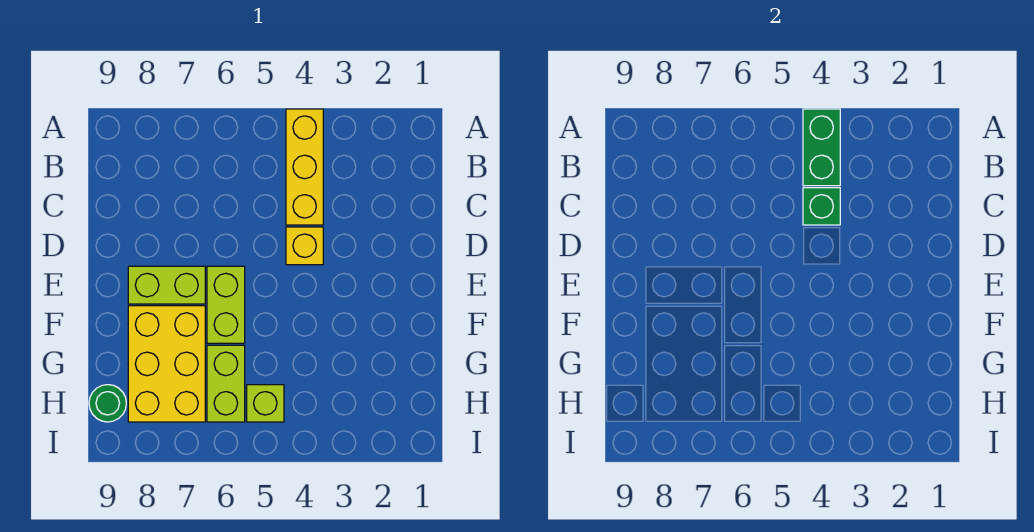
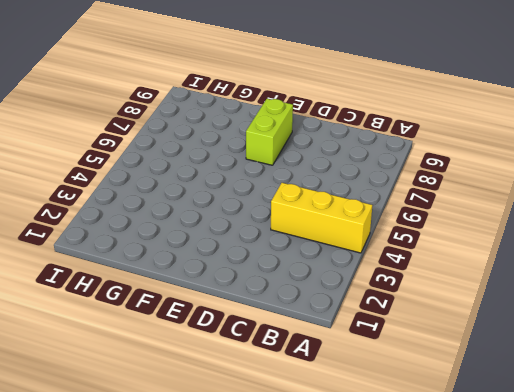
none -> yellow 1x1 brick [286,227,323,265]
none -> lime 1x2 brick [207,266,245,343]

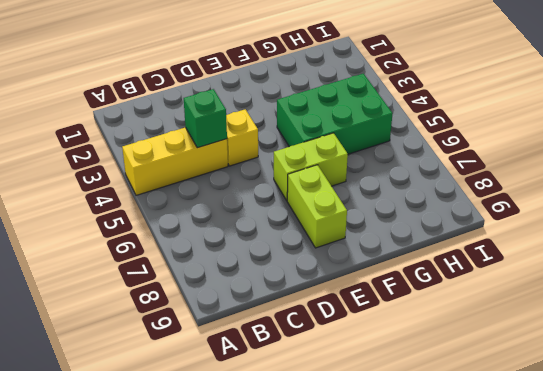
green 2x3 brick [277,74,393,154] -> lime 1x1 brick [247,385,284,422]
none -> yellow 2x3 brick [128,306,205,422]
none -> lime 1x2 brick [207,345,245,422]

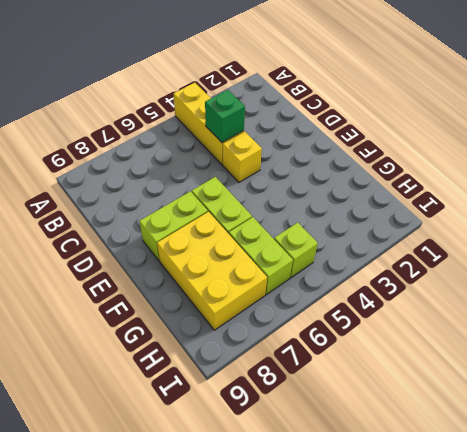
none -> green 1x1 round brick [89,385,126,422]
none -> green 1x2 brick [803,109,840,186]

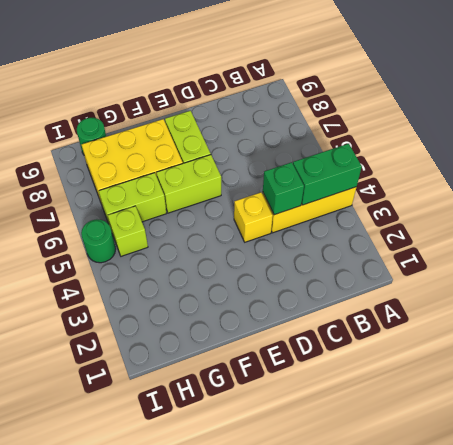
green 1x1 round brick [81,219,116,263] -> none

